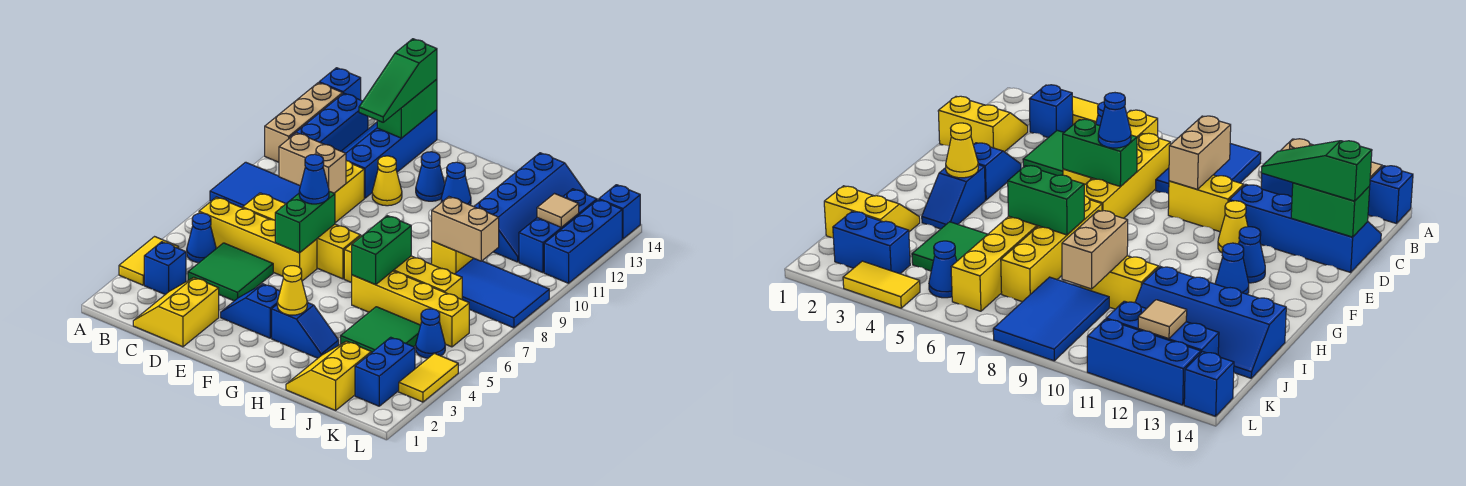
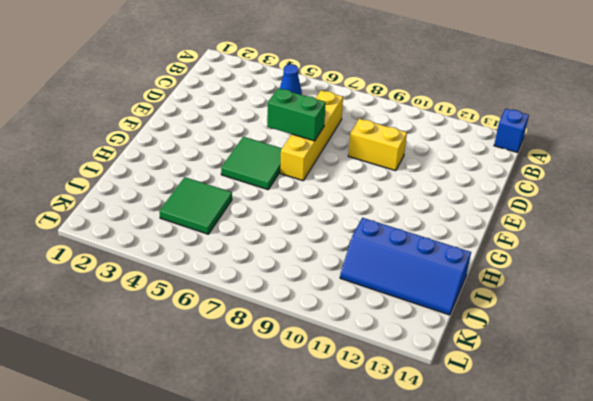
green 2x2 tile [221,137,282,190] -> green 2x2 tile moved to [188,243,273,301]
none -> yellow 1x2 tile [119,237,179,285]
none -> blue 2x3 tile [210,162,300,208]
none -> tan 1x3 brick [265,83,343,162]
none -> blue 1x1 brick [144,242,186,294]

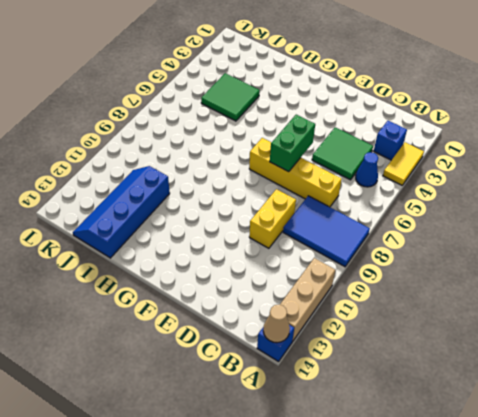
tan 1x1 cone [263,305,290,343] -> none
none -> yellow 1x4 brick [199,197,317,281]
none -> blue 1x3 brick [291,93,368,151]
none -> yellow 2x2 slope [133,278,219,347]
none -> blue 2x4 slope [342,110,437,198]

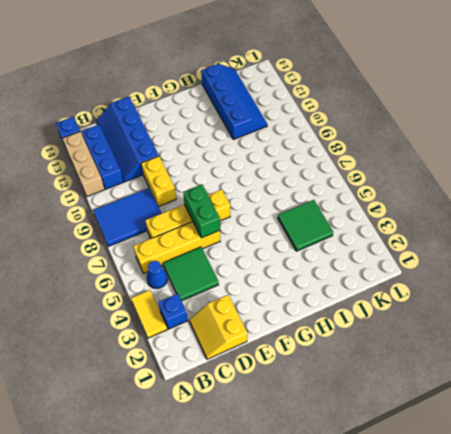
none -> blue 1x2 slope [221,284,280,338]
none -> yellow 1x1 cone [372,156,402,206]
none -> blue 1x1 cone [416,152,445,201]
none -> blue 1x2 slope [272,302,339,358]

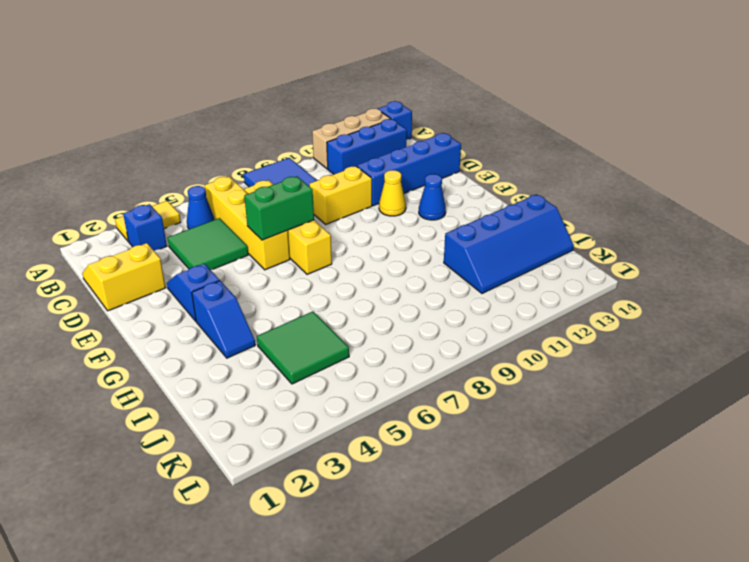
none -> yellow 1x4 brick [344,235,462,299]
none -> blue 1x1 cone [441,162,471,205]
none -> yellow 1x4 brick [352,271,469,347]
none -> yellow 2x2 slope [286,341,371,410]

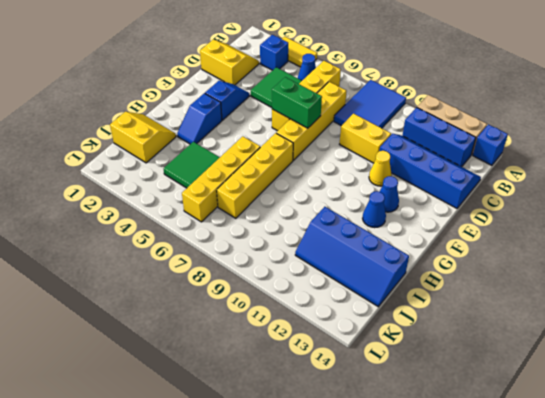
none -> yellow 1x2 brick [432,241,473,274]
none -> blue 2x3 tile [455,258,549,328]
none -> blue 1x2 brick [355,337,415,406]
none -> blue 1x1 cone [416,309,445,358]

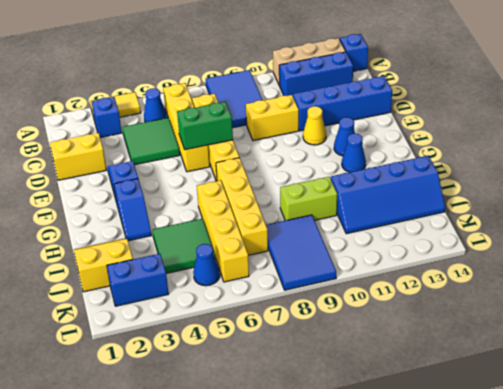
lime 1x2 brick [280,177,337,221] -> yellow 1x2 brick [432,241,473,274]
none -> blue 1x3 brick [519,189,597,273]
none -> yellow 1x2 tile [399,353,458,402]
none -> blue 1x3 brick [544,200,622,283]
none -> blue 1x1 brick [599,185,640,239]

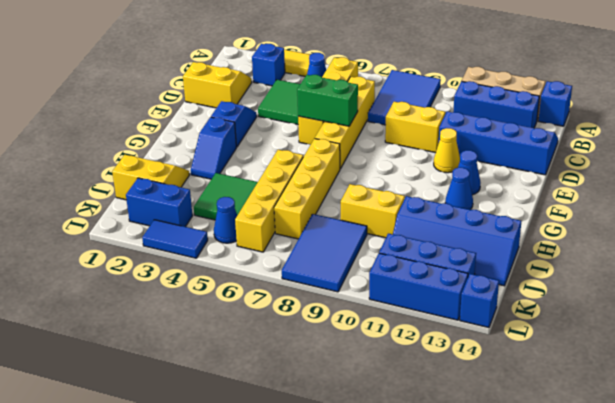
blue 1x2 tile [142,220,208,258] -> yellow 1x2 tile [399,353,458,402]
none -> tan 1x2 brick [279,133,346,193]
none -> green 1x2 brick [377,79,437,138]
none -> yellow 1x1 cone [277,266,307,315]
none -> green 1x2 brick [352,216,411,285]

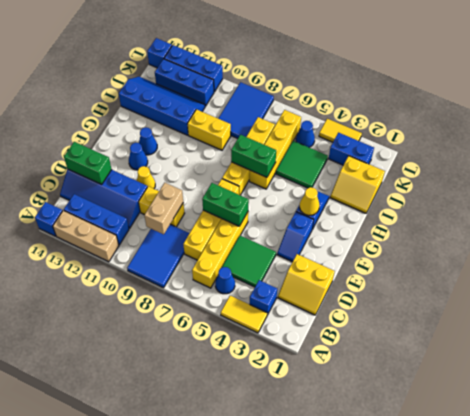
none -> tan 1x2 brick [432,197,499,261]
none -> tan 1x1 tile [537,194,579,227]
none -> green 1x3 slope [359,39,437,122]
none -> blue 1x1 cone [299,154,329,204]

